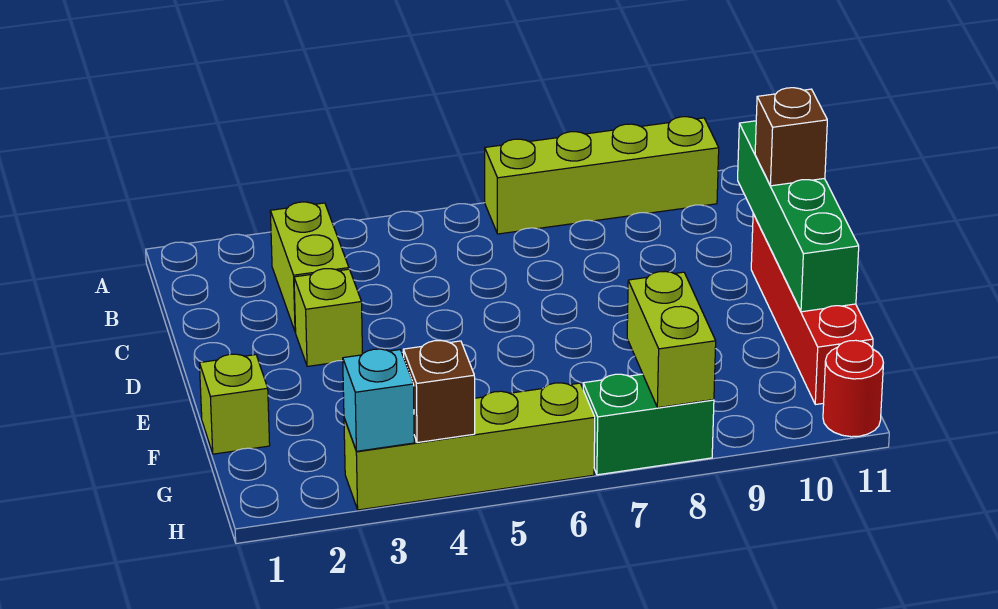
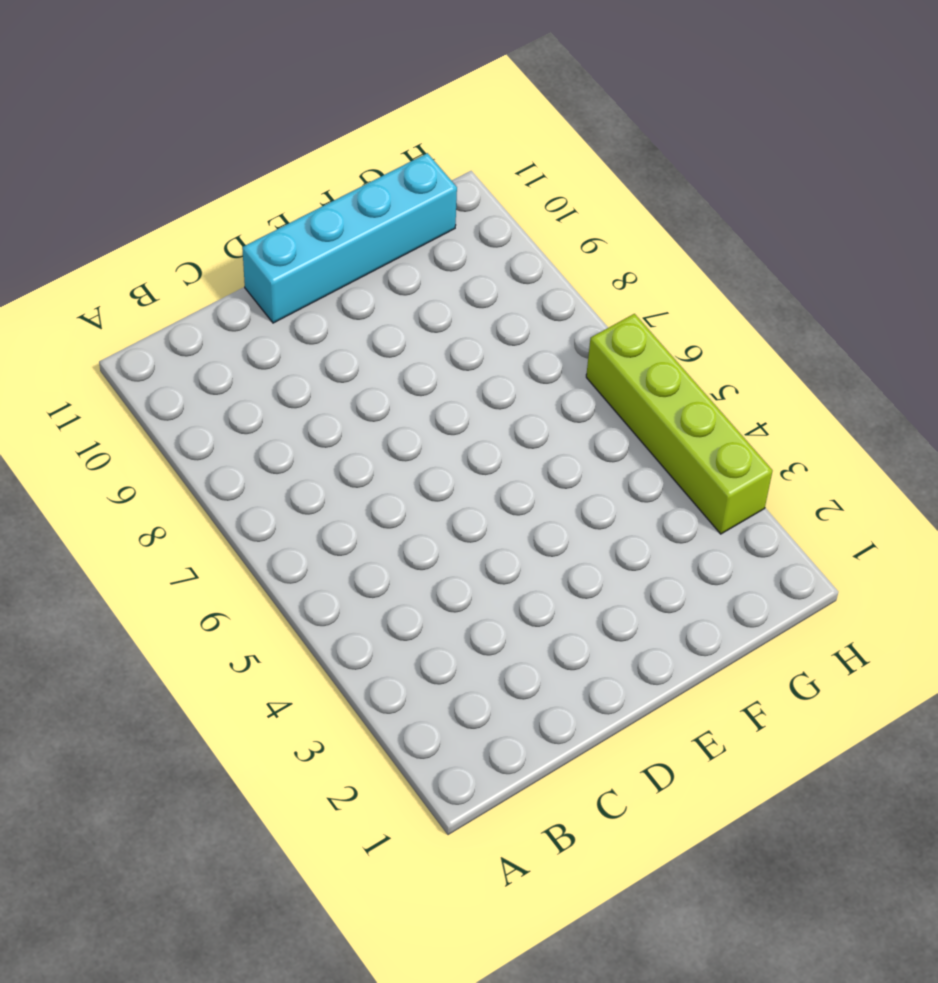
cyan 1x4 brick [242,153,457,323] -> red 1x4 brick [751,214,873,405]
none -> lime 1x4 brick [485,117,719,234]
none -> lime 1x2 brick [270,202,349,332]
none -> lime 1x1 brick [294,269,362,366]

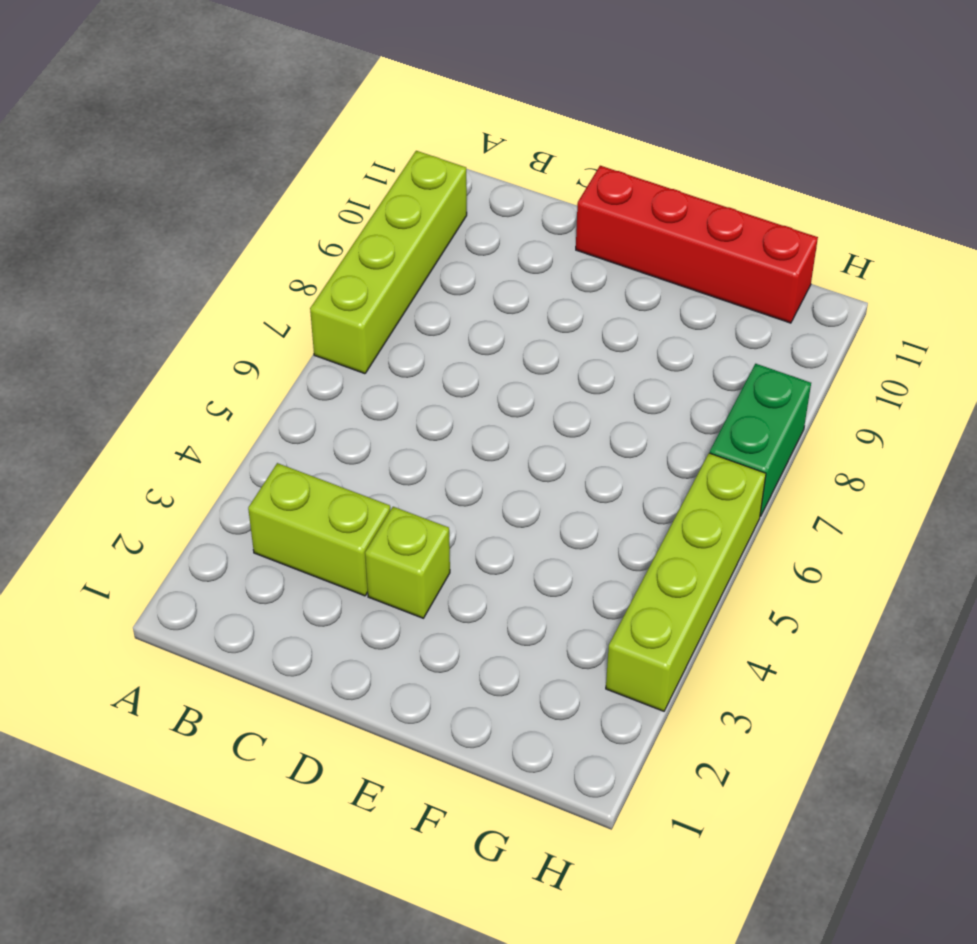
none -> lime 1x1 brick [199,354,270,454]
none -> red 1x1 round brick [823,340,883,437]
none -> green 1x4 brick [738,121,859,312]

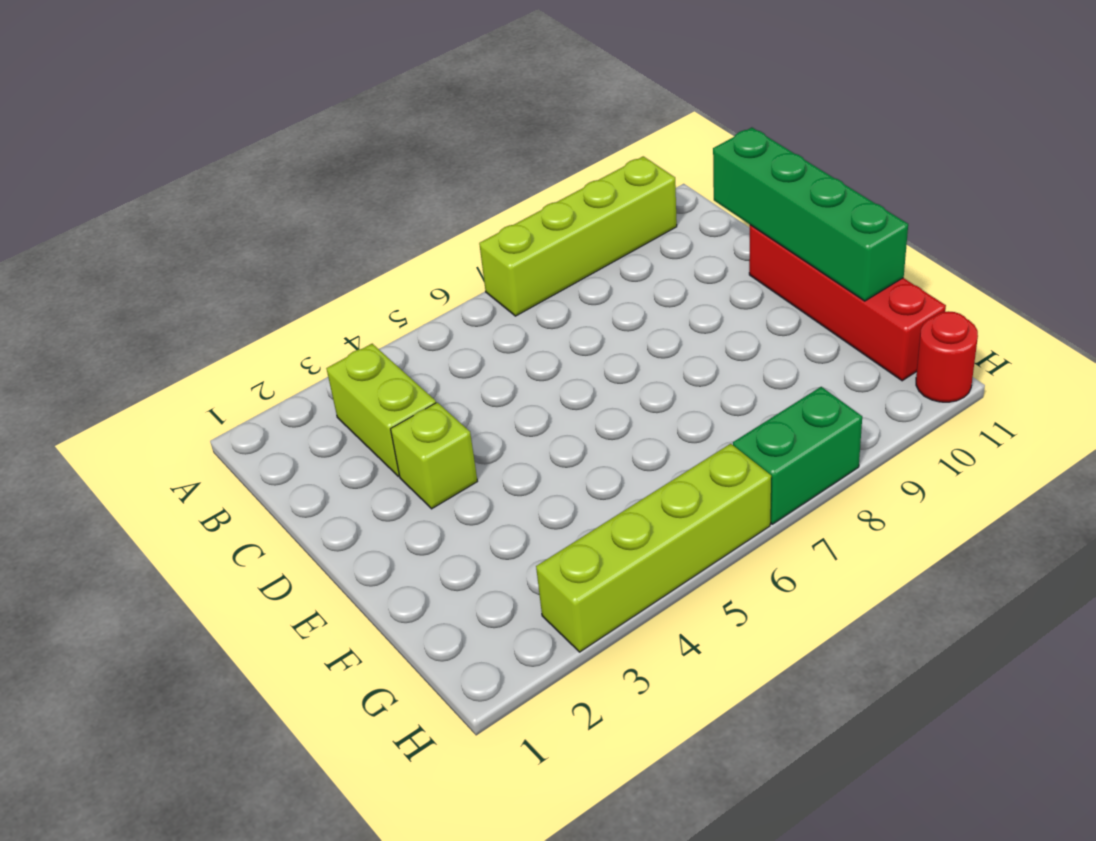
none -> lime 1x1 brick [199,354,270,454]
none -> lime 1x2 brick [627,271,716,408]
none -> cyan 1x1 brick [343,349,414,451]

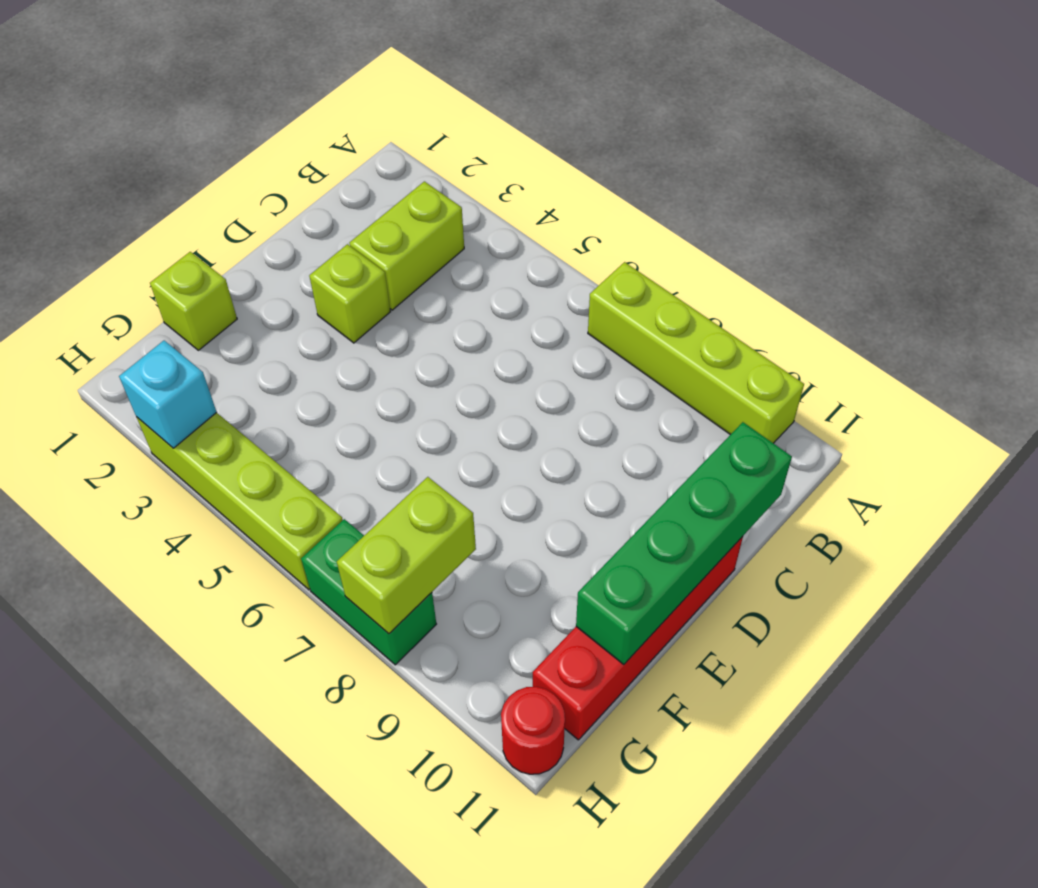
none -> brown 1x1 brick [403,341,475,443]
none -> brown 1x1 brick [755,88,827,186]

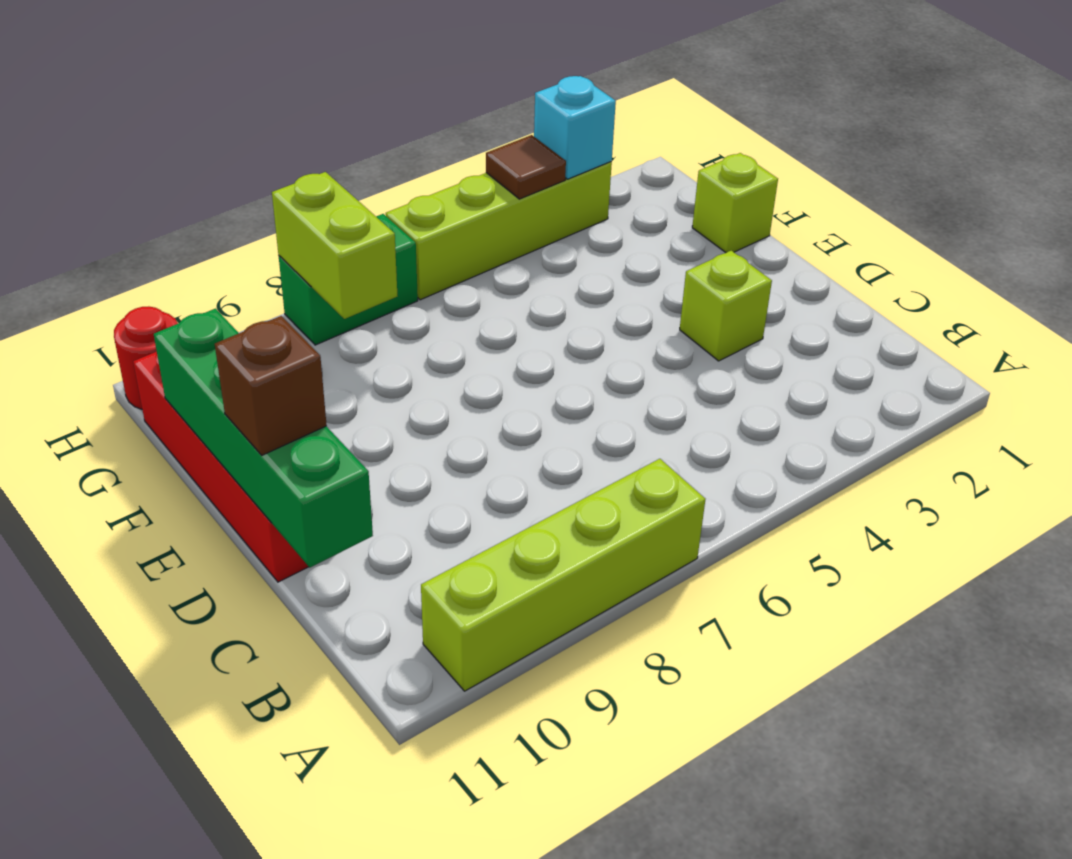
brown 1x1 tile [486,135,566,199] -> brown 1x1 brick [403,341,475,443]
none -> lime 1x2 brick [270,202,349,332]

